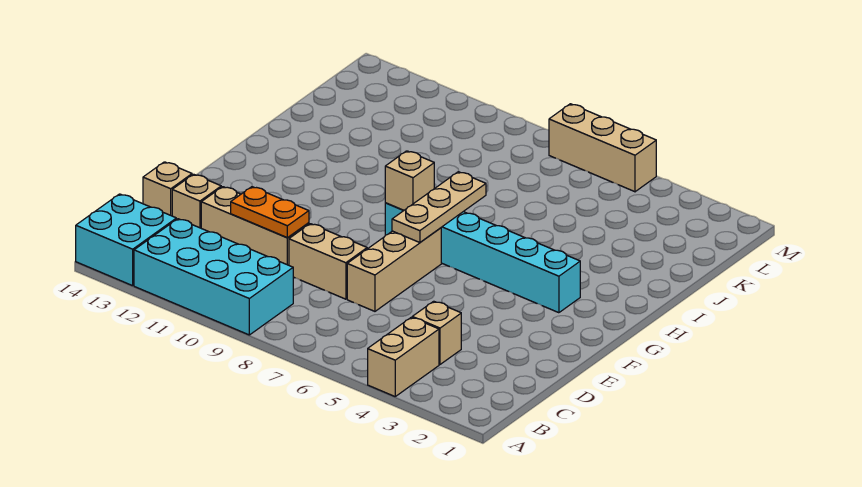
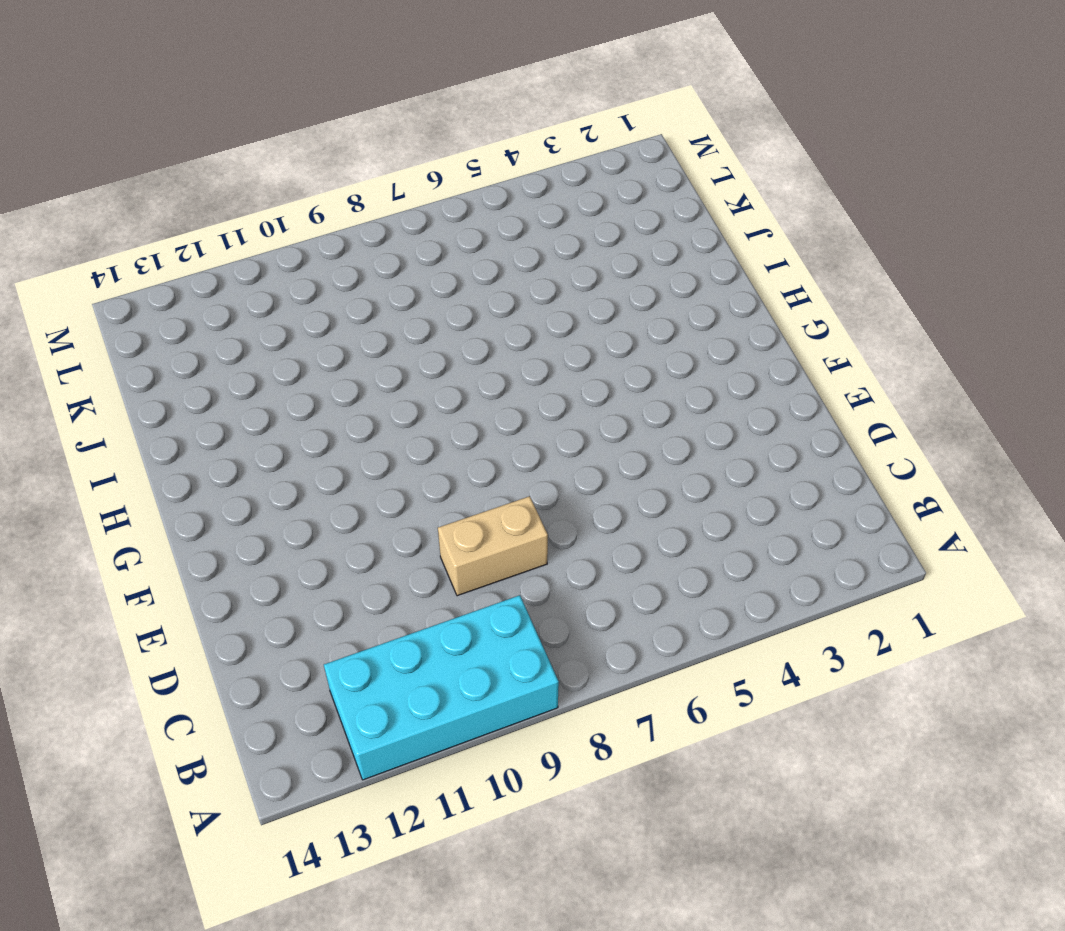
none -> tan 1x2 brick [368,317,439,396]
none -> cyan 2x2 brick [76,194,176,286]
none -> tan 1x1 brick [412,301,461,364]

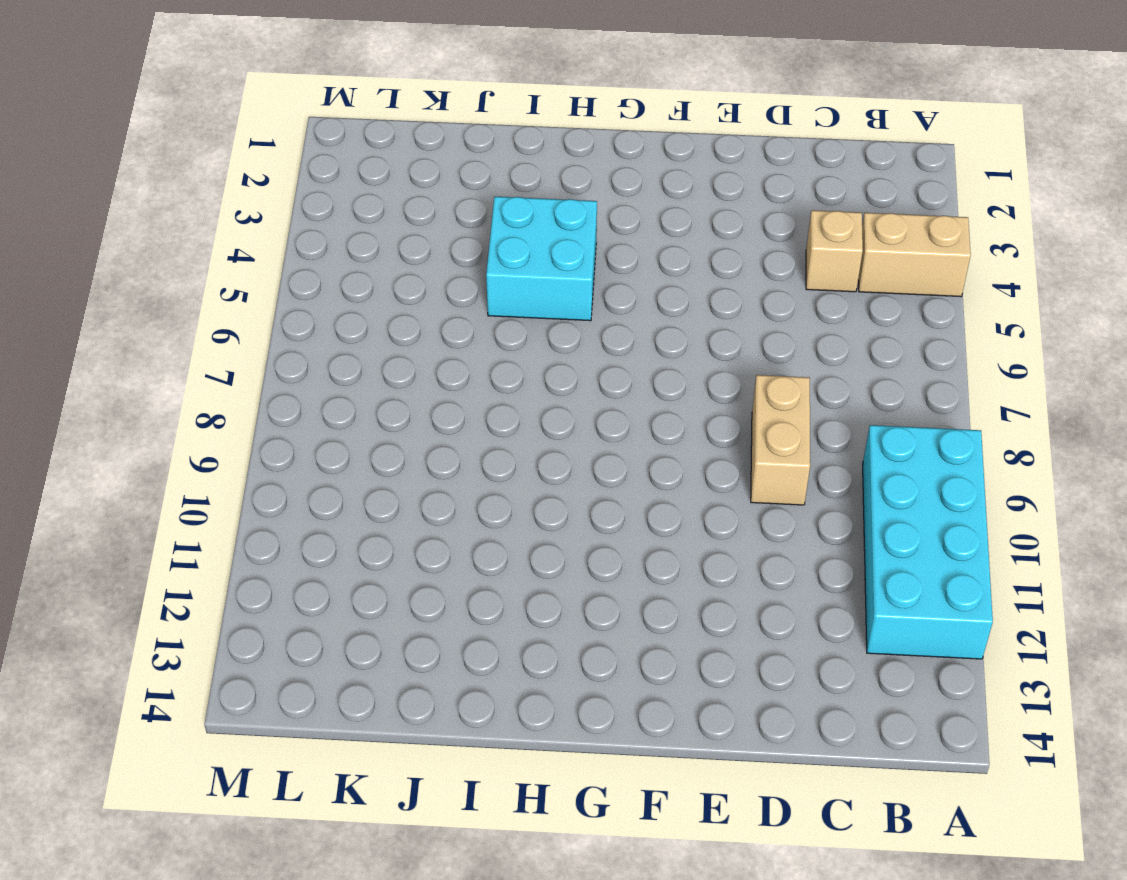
cyan 2x2 brick [486,197,597,321] -> cyan 2x2 brick moved to [76,194,176,286]
none -> tan 1x3 brick [347,228,441,311]
none -> tan 1x3 brick [201,187,309,265]
none -> tan 1x1 brick [172,174,221,228]

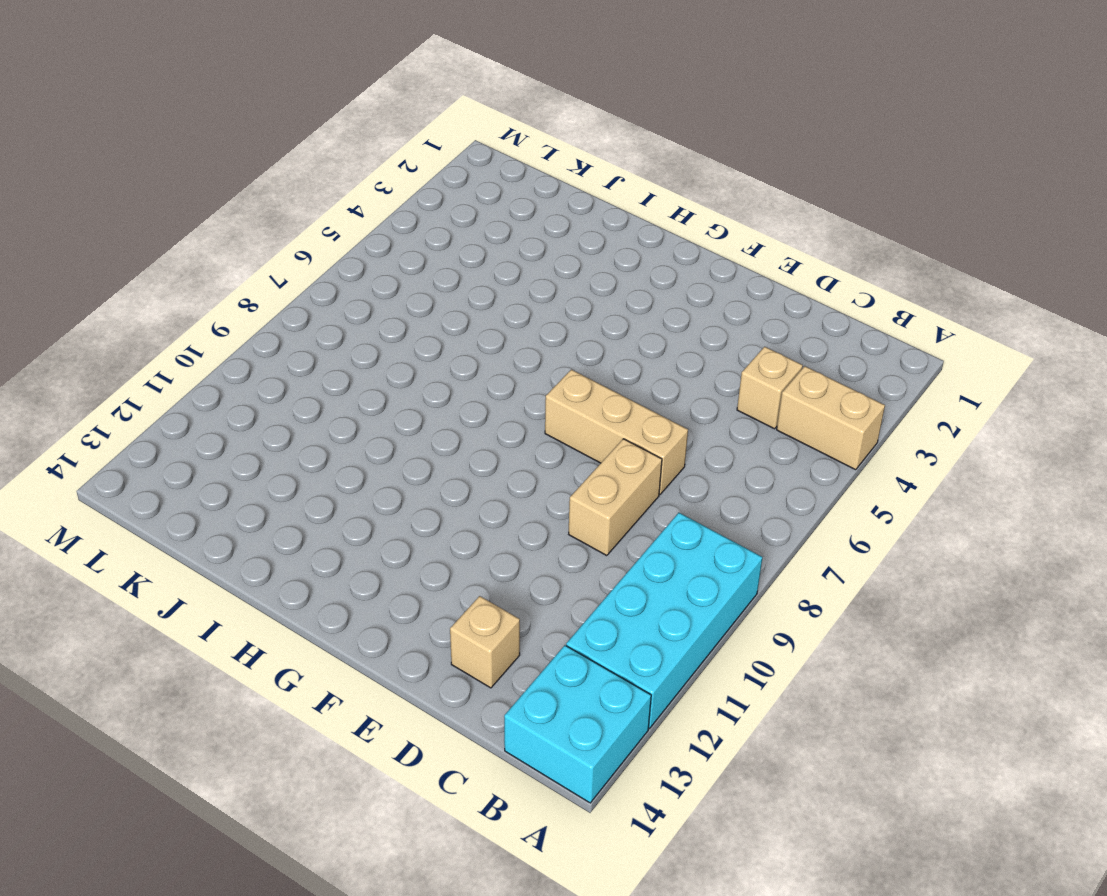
none -> tan 1x3 brick [201,187,309,265]
none -> tan 1x1 brick [143,162,192,216]
none -> cyan 1x6 brick [385,203,580,313]

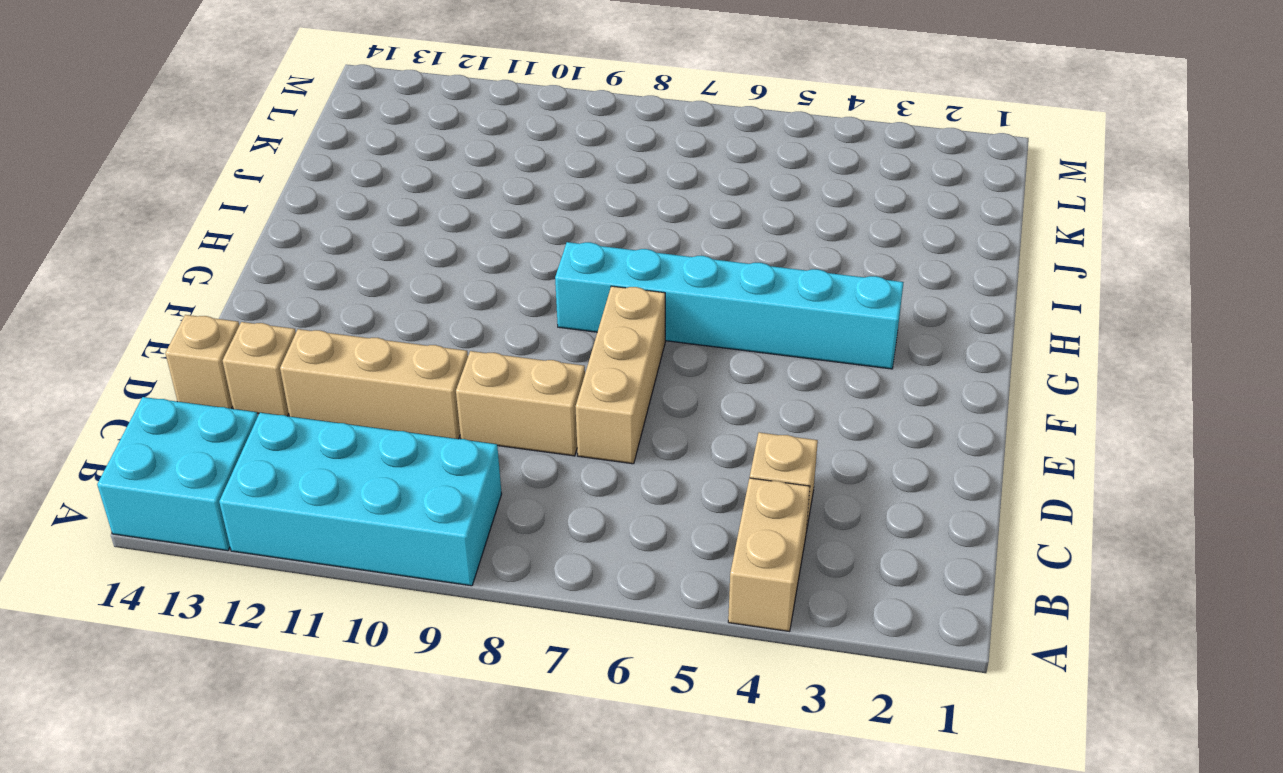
none -> tan 1x3 brick [549,104,656,192]
none -> orange 1x2 plate [231,187,309,238]
none -> tan 1x3 plate [392,172,486,243]

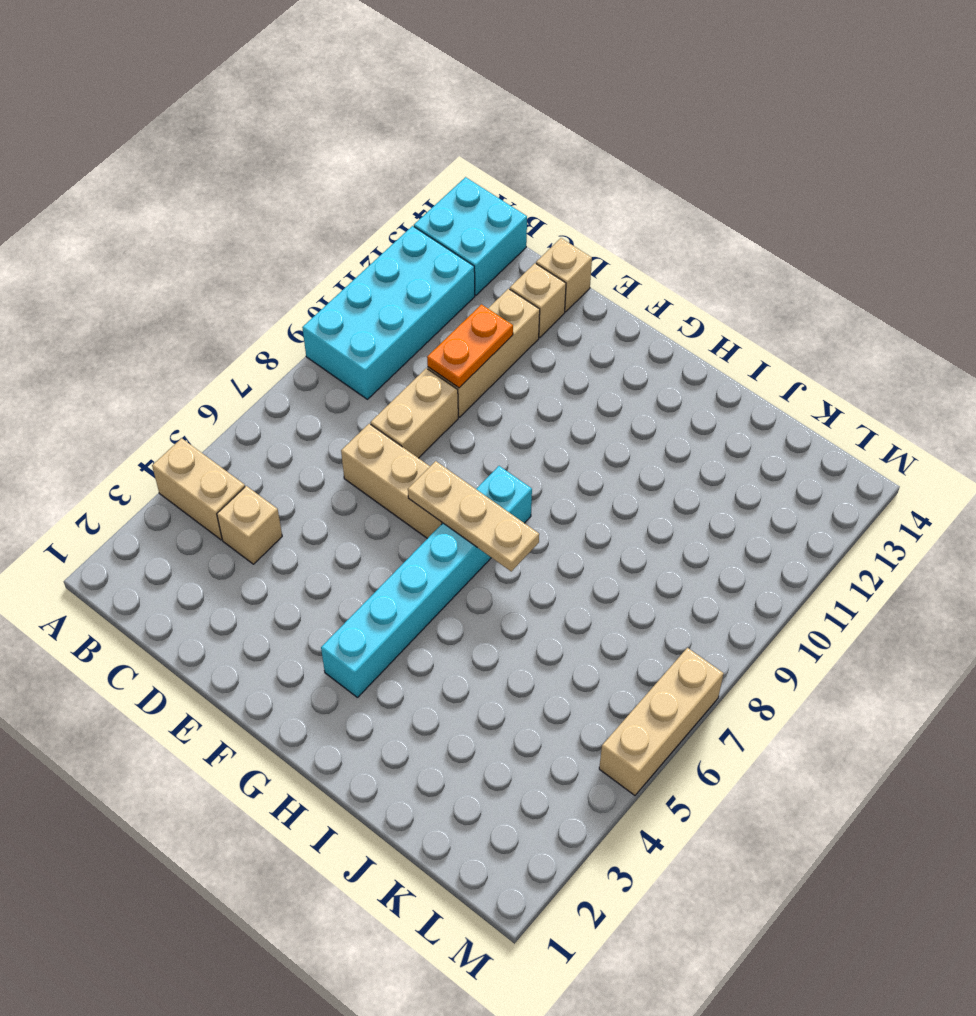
none -> tan 1x1 brick [385,151,434,210]

